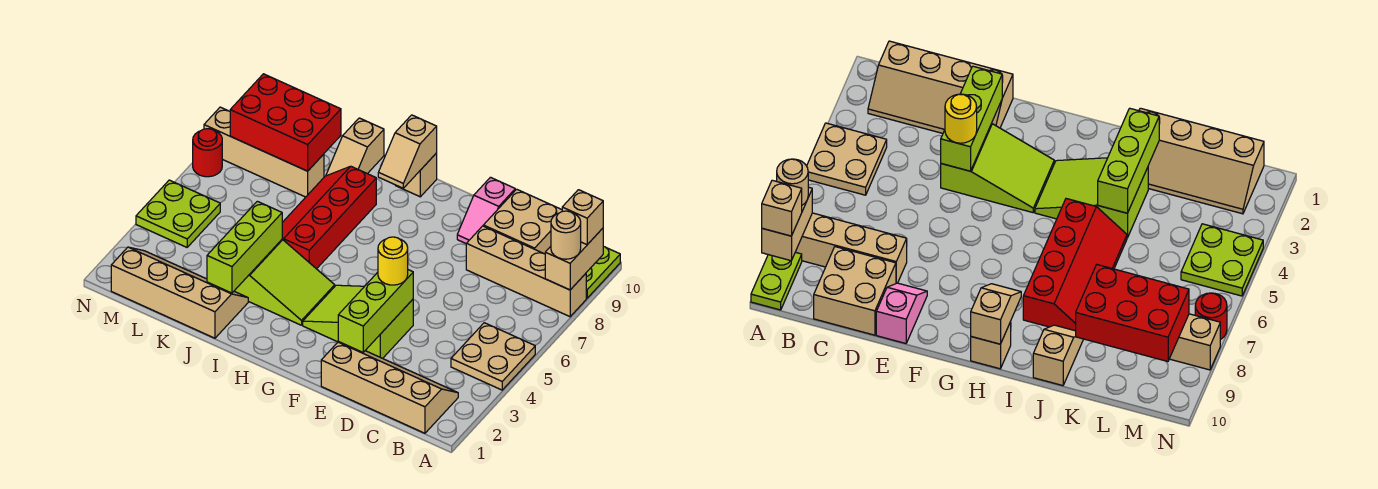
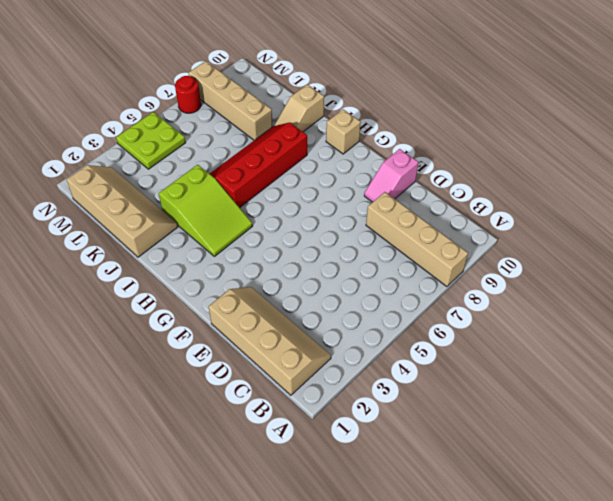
none -> tan 2x2 plate [451,323,535,390]
none -> lime 1x2 plate [586,247,620,298]
none -> tan 2x2 brick [483,189,562,254]

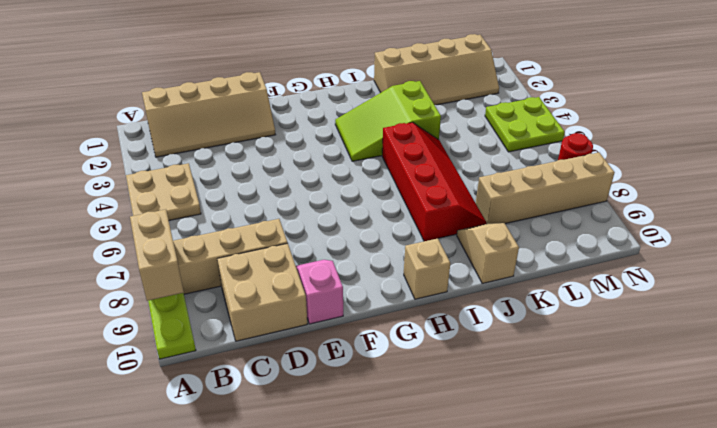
none -> lime 2x3 slope [303,285,413,358]
none -> lime 1x3 brick [338,270,413,352]
none -> tan 1x2 slope [378,115,437,188]

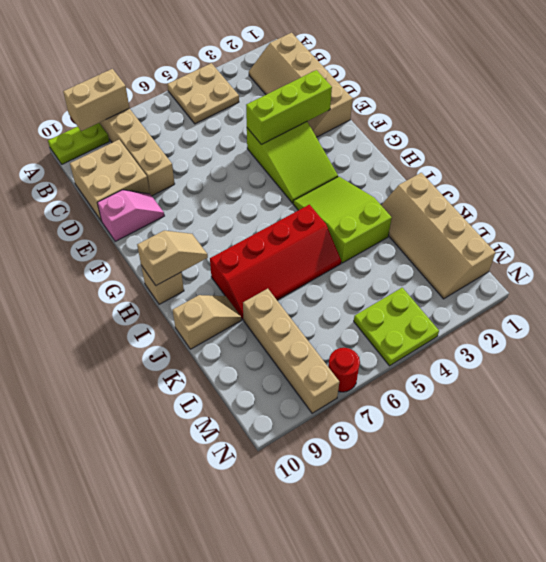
none -> lime 1x3 brick [207,201,282,293]
none -> red 2x3 brick [230,74,341,171]
none -> tan 1x1 round brick [551,211,581,259]

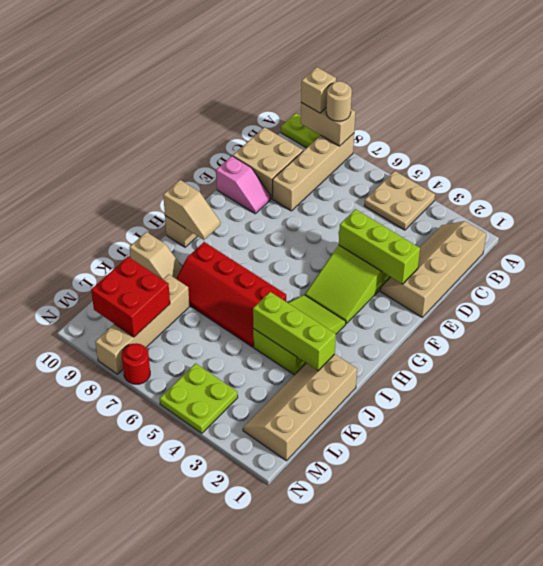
red 2x2 brick [91,257,170,337] -> red 2x3 brick [230,74,341,171]
none -> yellow 1x1 round brick [378,237,408,285]

